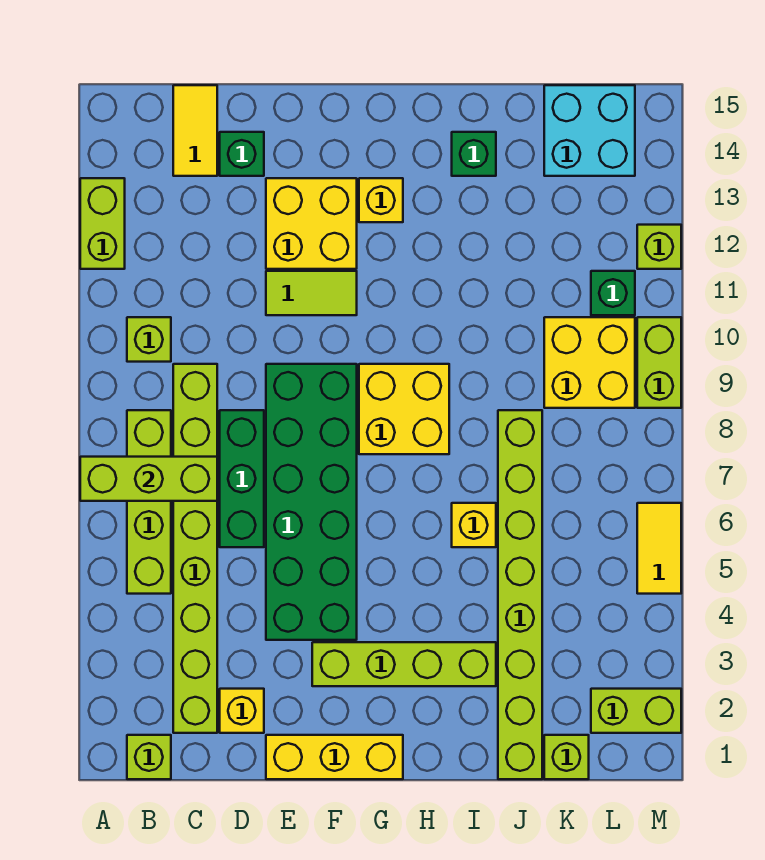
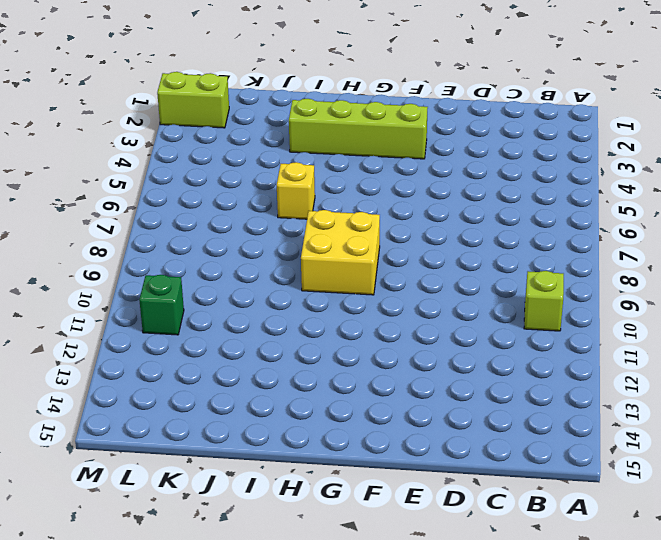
none -> lime 1x2 brick [80,178,125,269]
none -> lime 1x1 brick [127,735,171,779]
none -> lime 1x4 brick [127,410,171,594]

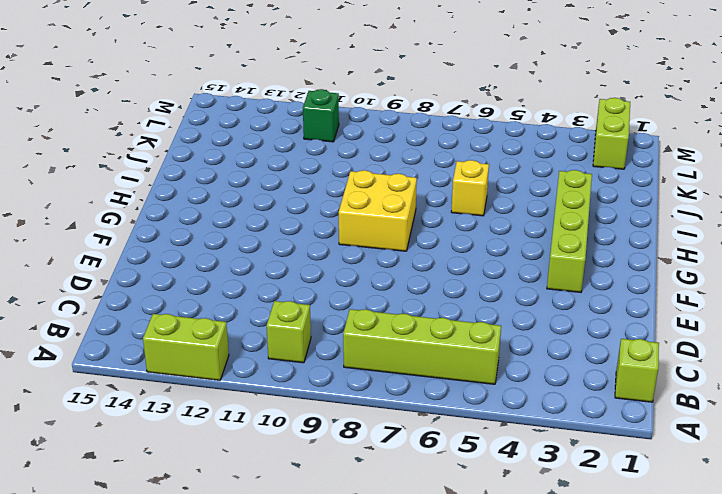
none -> lime 1x8 brick [173,364,217,733]
none -> yellow 1x2 tile [173,85,217,176]
none -> yellow 1x1 brick [220,689,264,733]

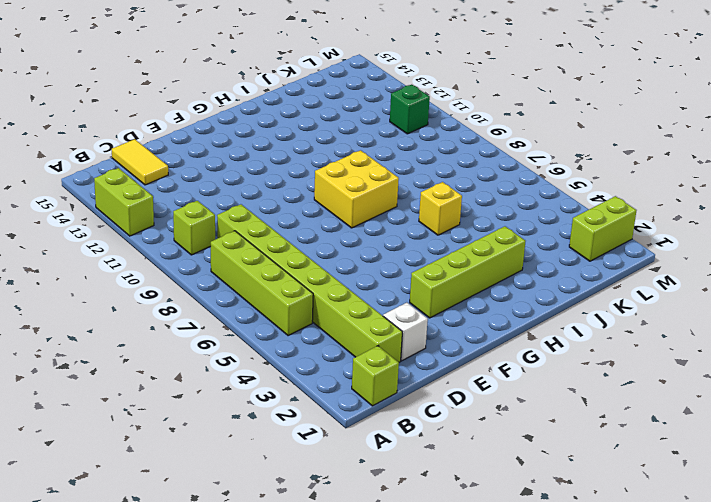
white 1x1 brick [383,303,428,361] -> yellow 1x1 brick [220,689,264,733]
none -> green 1x3 brick [220,410,264,547]
none -> green 1x1 brick [220,132,264,176]
none -> yellow 1x3 brick [266,735,403,779]

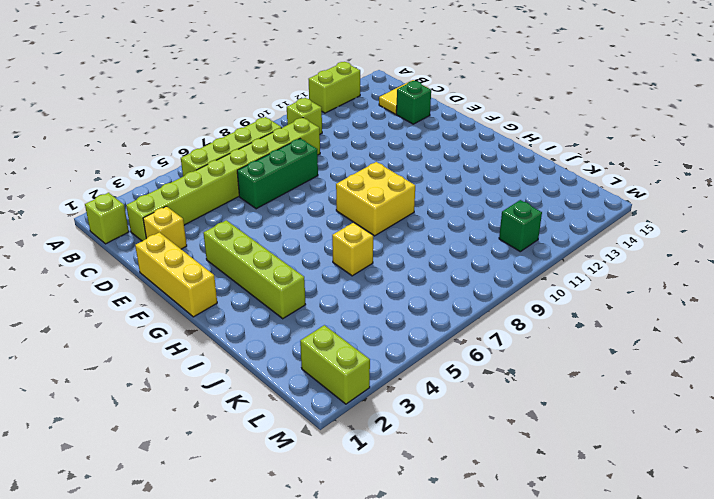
none -> green 2x6 brick [266,364,357,640]
none -> lime 1x2 tile [266,271,357,315]
none -> yellow 2x2 brick [266,178,357,269]

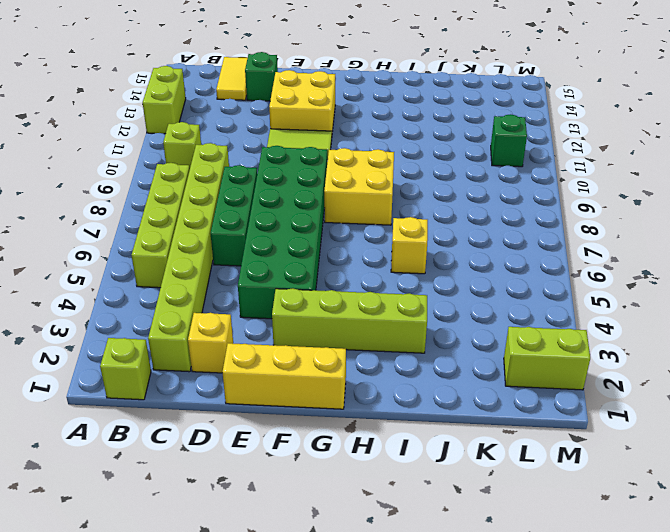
none -> yellow 1x1 brick [359,178,403,222]
none -> green 1x1 brick [452,132,496,176]
none -> lime 1x8 brick [498,410,542,779]

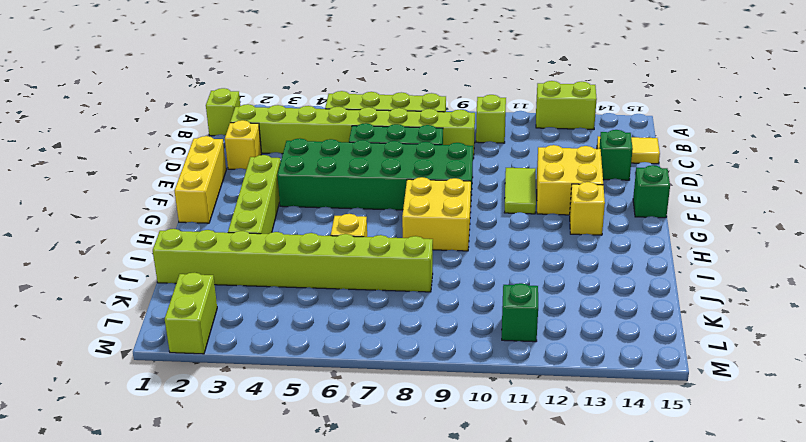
green 1x1 brick [633,165,670,218] -> green 1x1 brick moved to [452,132,496,176]
none -> lime 1x1 brick [544,735,589,779]
none -> yellow 2x2 brick [544,317,635,408]
none -> cyan 2x2 brick [544,85,635,176]

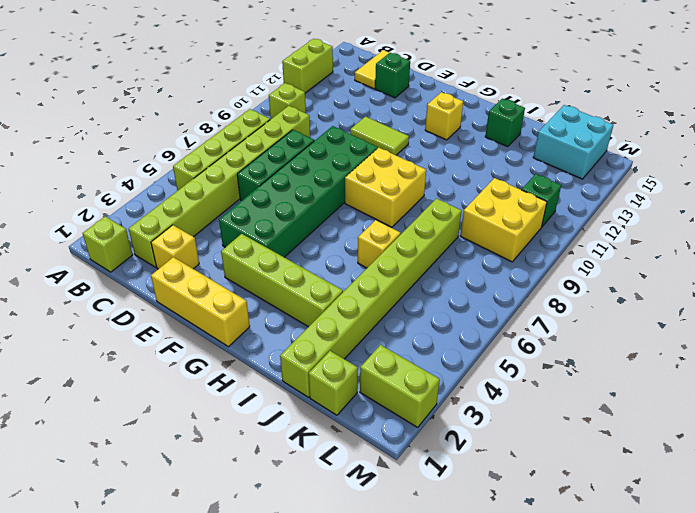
none -> yellow 2x2 brick [266,178,357,269]
none -> yellow 1x2 tile [637,503,681,594]
none -> lime 1x2 brick [637,317,681,408]

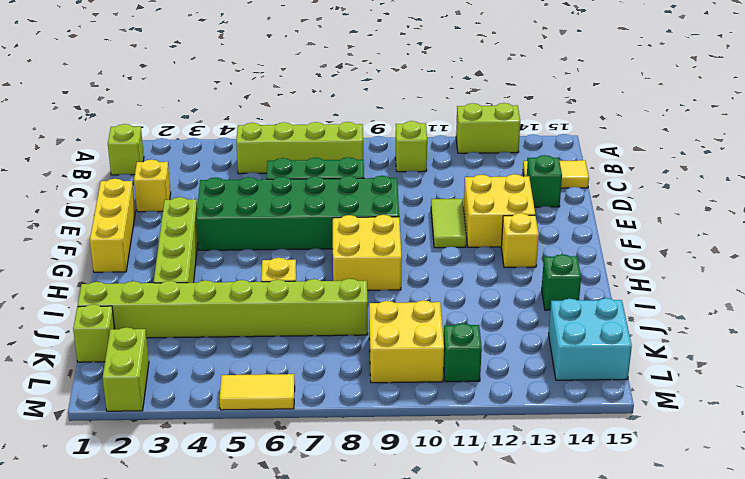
none -> lime 1x8 brick [173,364,217,733]
none -> lime 1x2 brick [637,317,681,408]
none -> lime 1x1 brick [637,225,681,269]

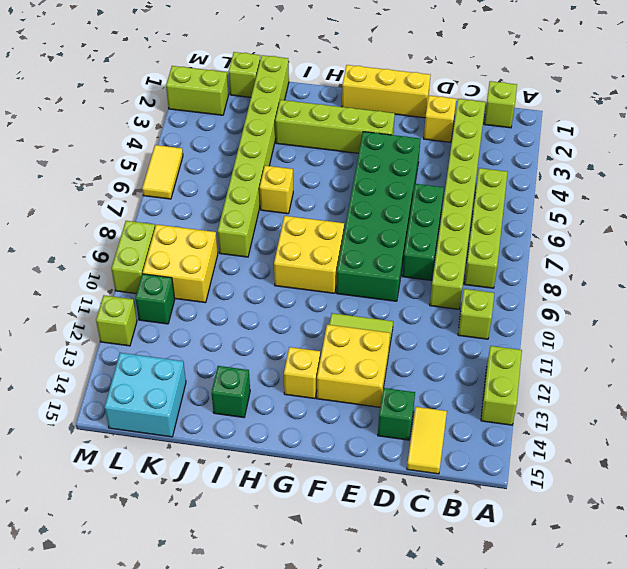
none -> lime 1x3 brick [80,457,217,501]

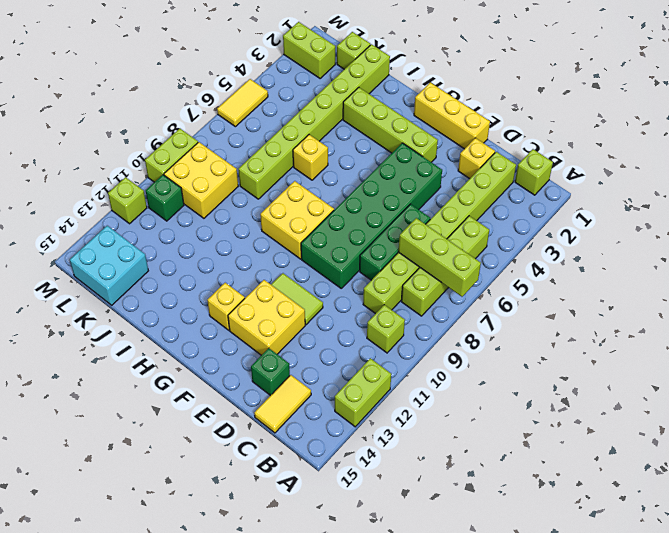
none -> green 1x1 brick [452,132,496,176]

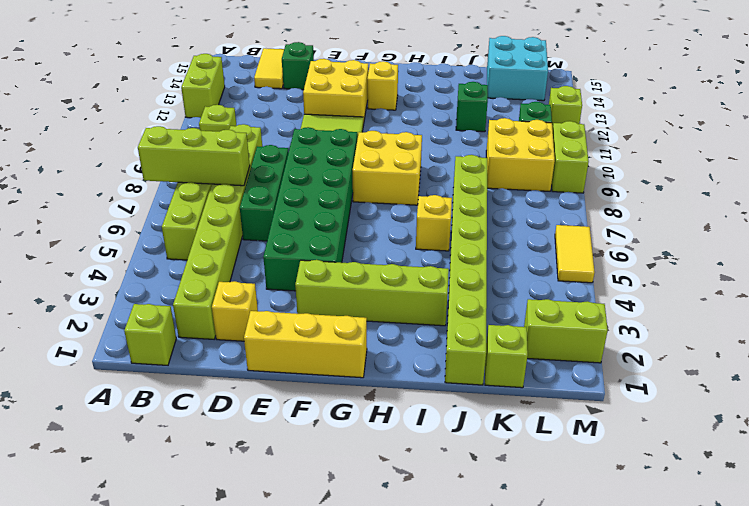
green 1x1 brick [456,82,488,132] -> green 1x1 brick moved to [452,132,496,176]

